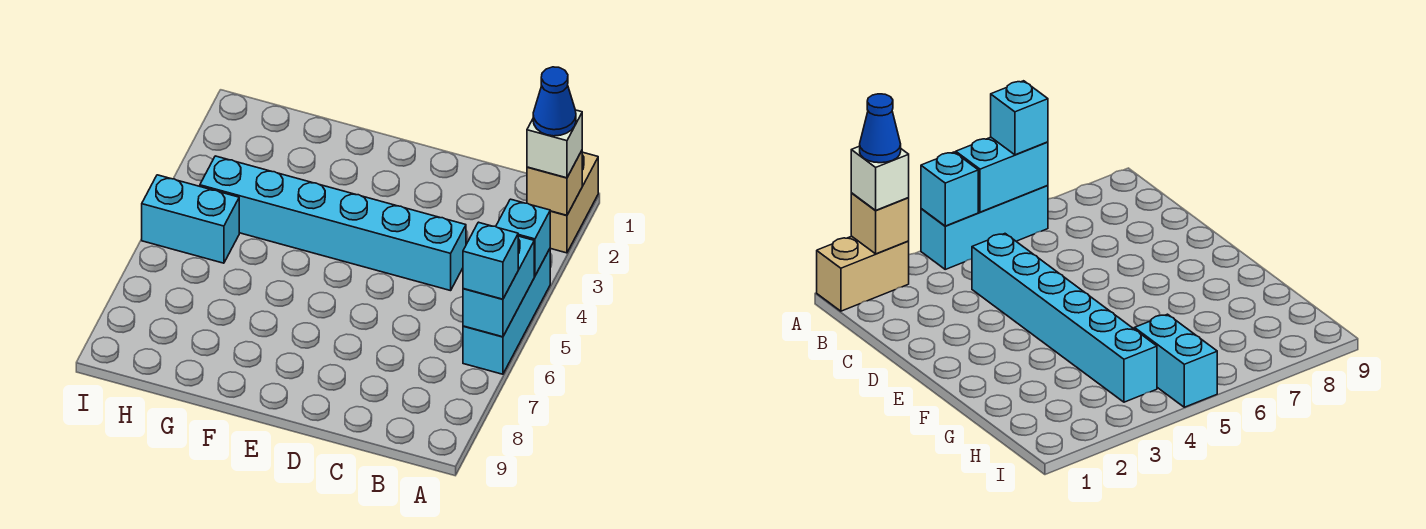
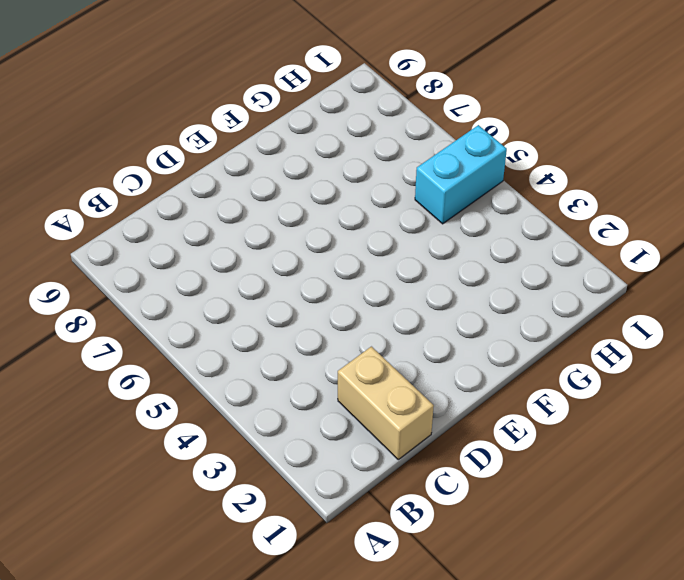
tan 1x2 brick [338,347,434,460] -> tan 1x2 brick moved to [550,152,598,253]
none -> cyan 1x3 brick [463,249,550,374]
none -> cyan 1x6 brick [200,156,466,291]

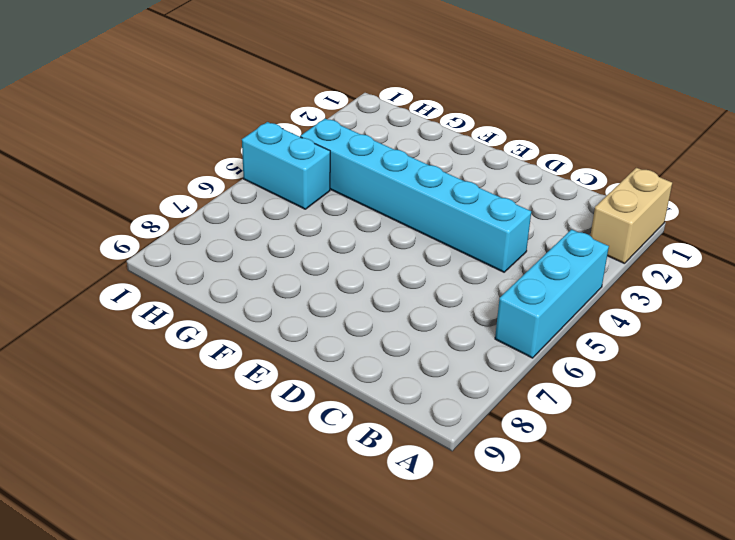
none -> tan 1x1 brick [527,151,582,215]
none -> cyan 1x1 brick [496,199,550,276]

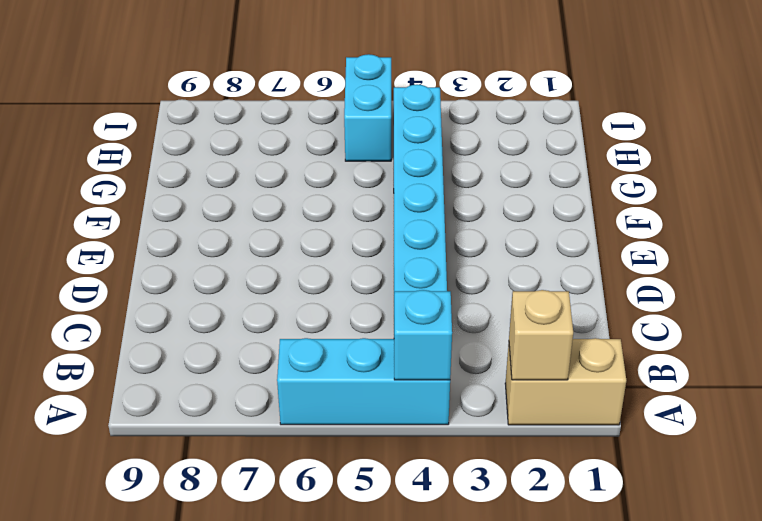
none -> cyan 1x2 brick [463,236,534,337]
none -> white 1x1 brick [527,110,582,178]

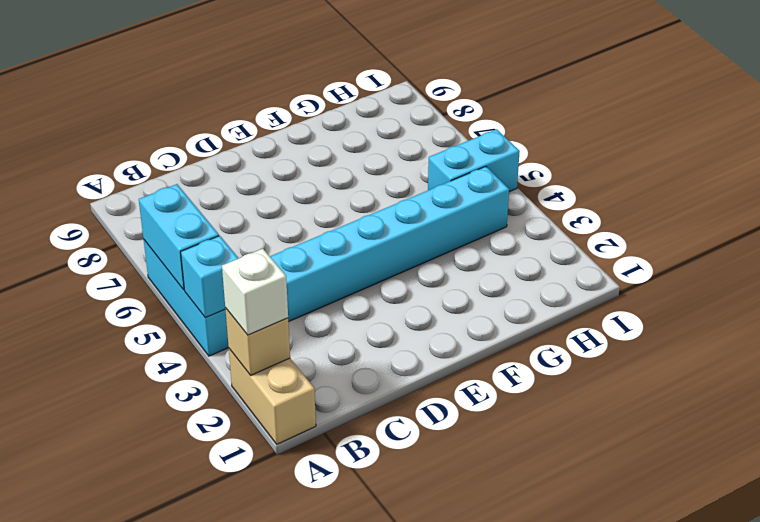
none -> cyan 1x1 brick [463,222,518,299]
none -> blue 1x1 cone [533,67,576,136]

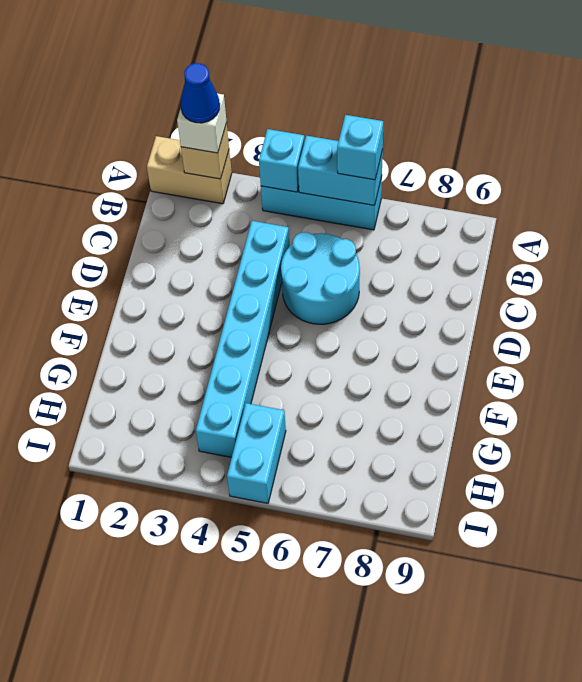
cyan 2x2 round brick [281,232,360,324] -> none

